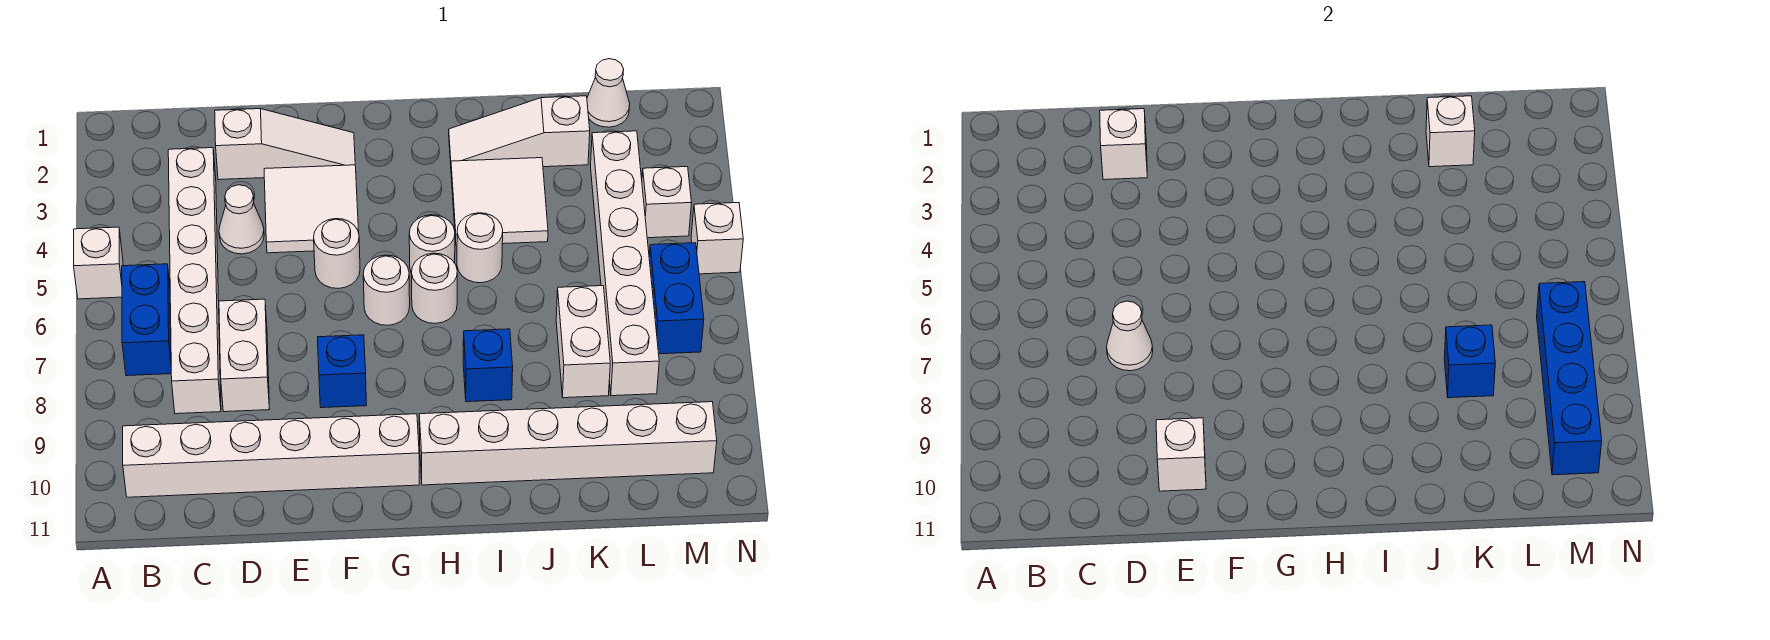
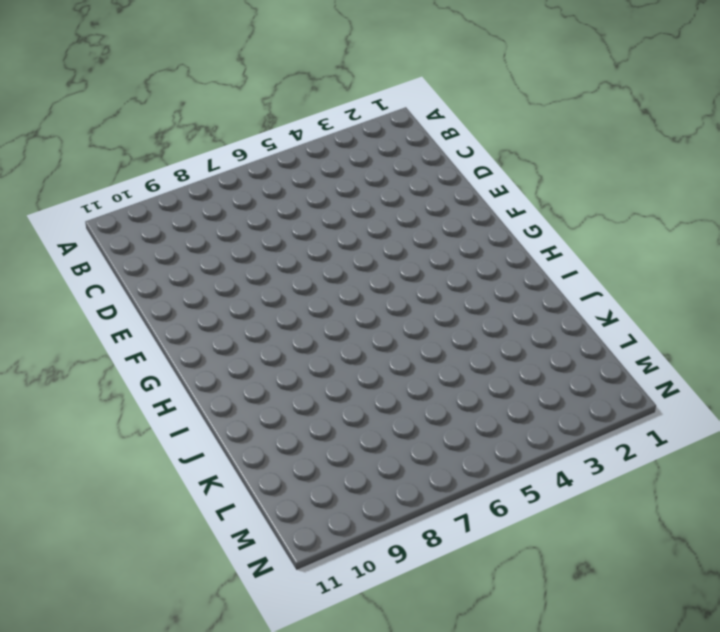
none -> white 1x1 brick [74,227,123,299]
none -> blue 1x2 brick [122,264,171,376]
none -> white 1x6 brick [123,414,419,497]
none -> white 1x6 brick [168,148,221,414]

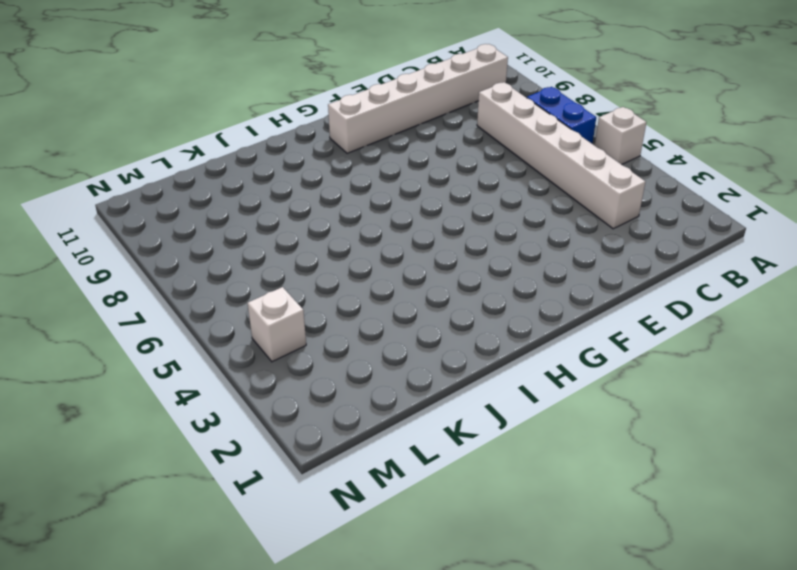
none -> white 1x3 slope [215,109,355,180]
none -> white 1x1 cone [219,185,264,254]
none -> white 1x2 brick [219,299,269,412]
none -> white 2x2 tile [264,165,359,253]

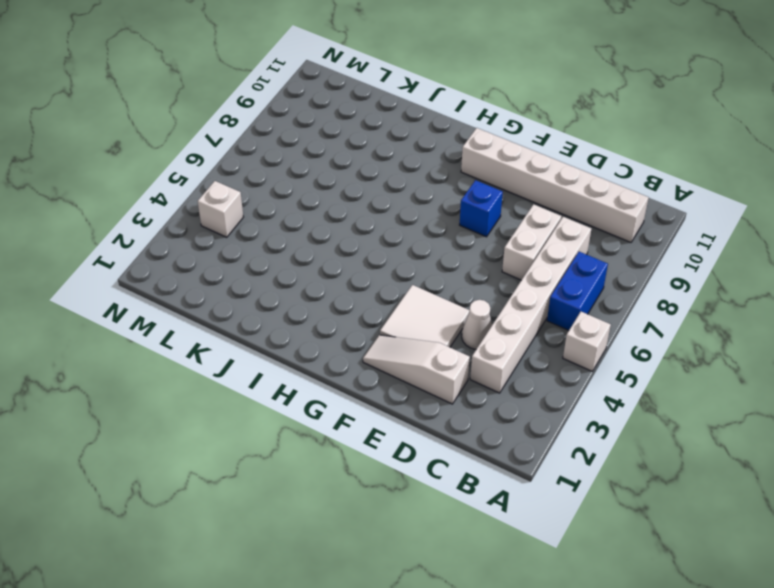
none -> white 1x1 round brick [314,219,360,289]
none -> white 1x1 round brick [363,255,410,325]
none -> white 1x1 round brick [409,215,455,273]
none -> white 1x1 round brick [412,253,457,323]

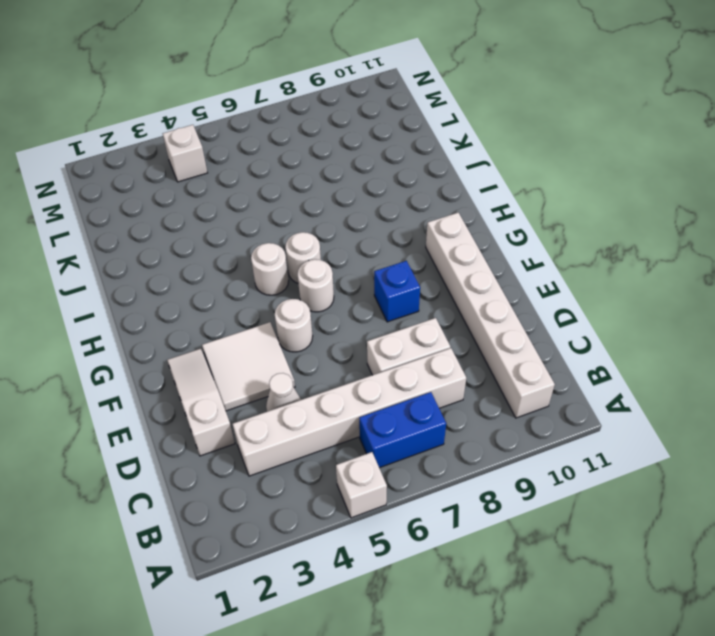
none -> white 1x6 brick [419,402,717,485]
none -> white 1x3 slope [449,96,590,167]
none -> white 2x2 tile [451,158,548,245]
none -> white 1x1 round brick [457,213,503,283]

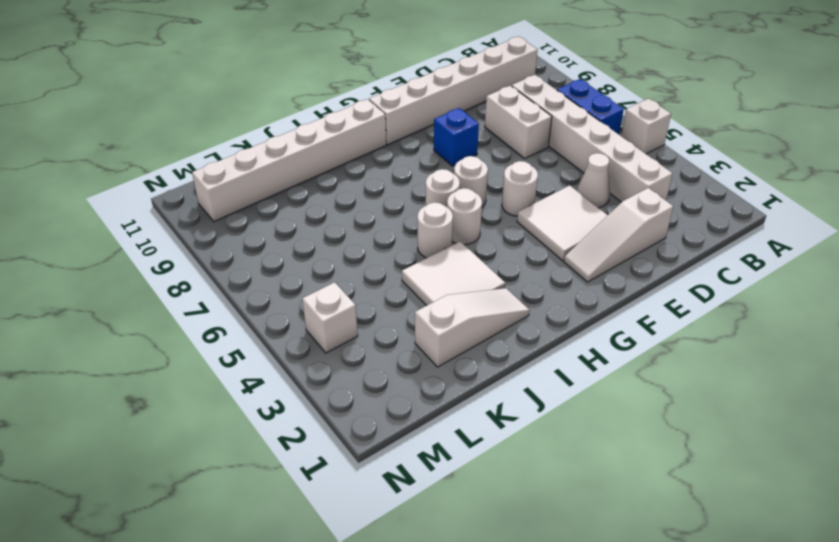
none -> blue 1x1 brick [463,329,513,402]
none -> white 1x2 brick [556,286,610,398]
none -> white 1x1 cone [587,59,630,127]
none -> white 1x6 brick [591,131,659,396]

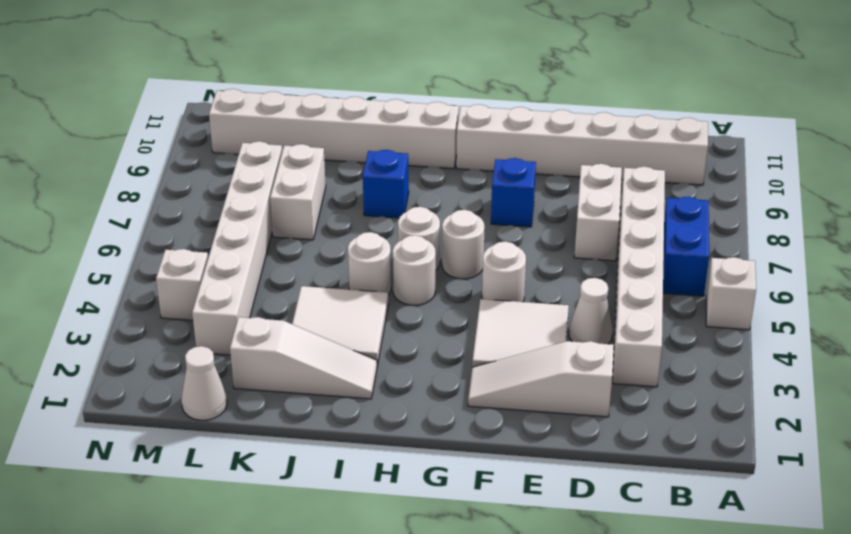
none -> blue 1x2 brick [649,243,704,354]
none -> white 1x1 brick [691,203,743,274]
none -> white 1x1 brick [1100,109,1147,180]
none -> white 1x1 cone [1107,301,1153,371]

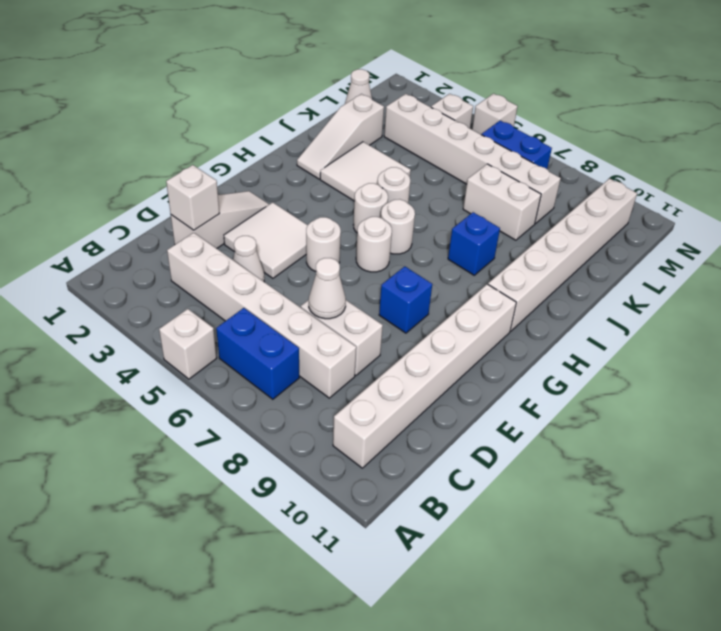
none -> white 1x1 brick [1156,418,1206,491]
none -> white 1x1 brick [1426,96,1475,167]
none -> blue 1x1 brick [1444,325,1495,398]
none -> blue 1x4 brick [1537,282,1602,475]

